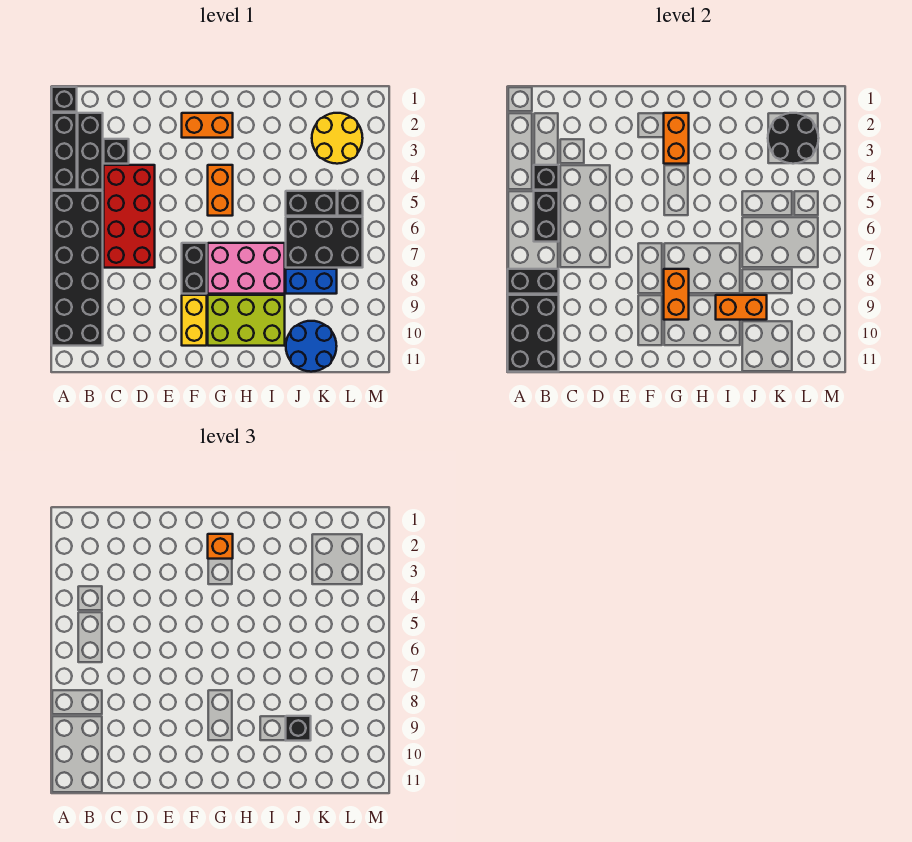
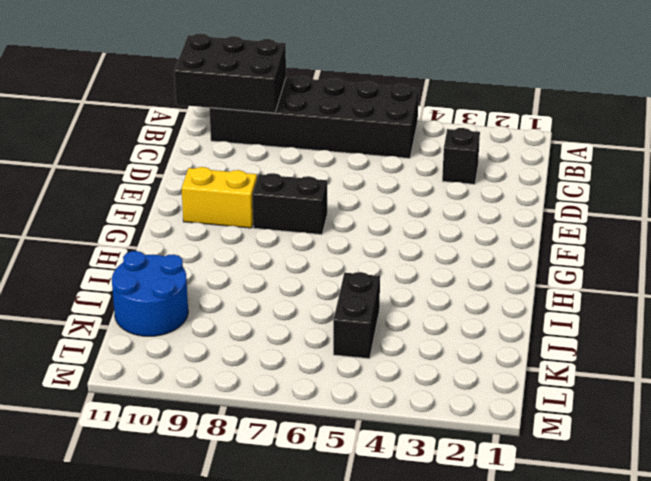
none -> black 1x1 brick [52,87,77,112]
none -> black 1x3 brick [52,113,77,190]
none -> black 1x3 brick [78,113,103,190]

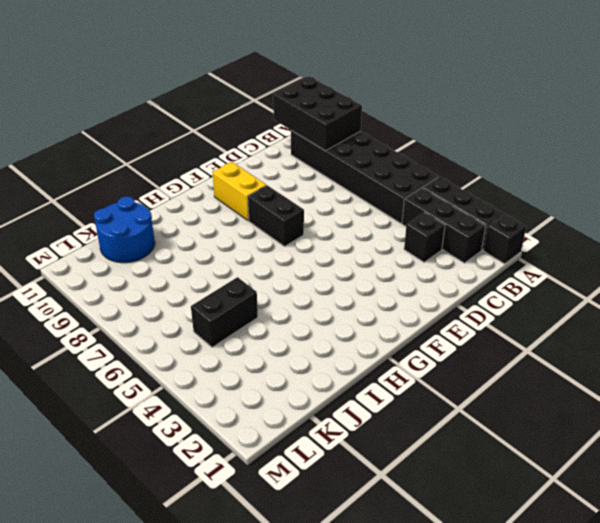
none -> red 2x4 brick [104,165,155,268]
none -> orange 1x2 brick [182,113,233,138]
none -> orange 1x2 brick [208,165,233,216]

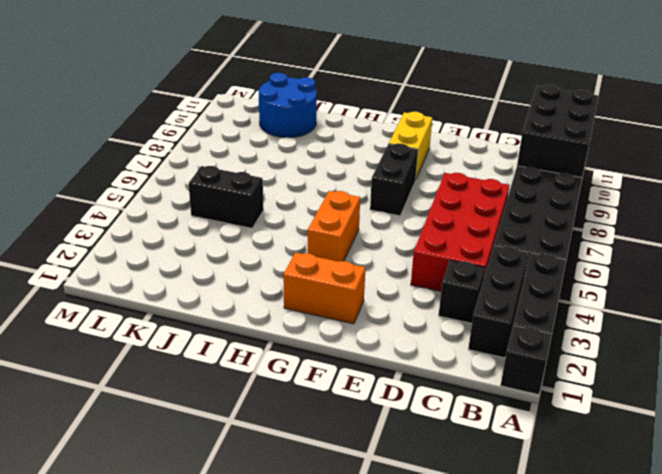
none -> pink 2x3 brick [208,243,285,294]
none -> lime 2x3 brick [208,295,285,346]
none -> black 2x3 brick [286,217,363,268]

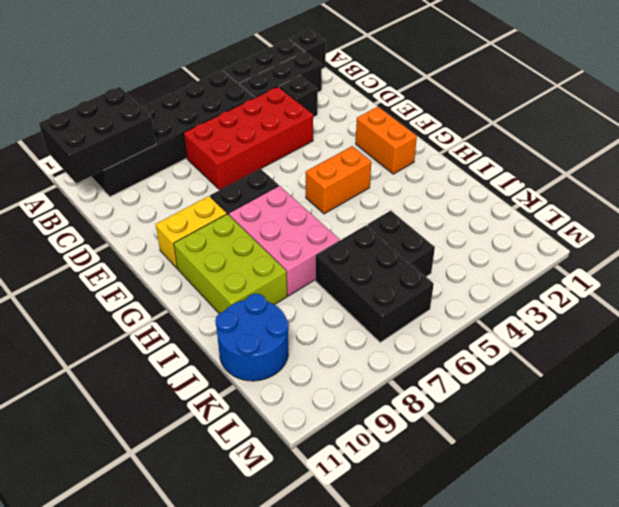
none -> blue 1x2 brick [286,269,337,294]
none -> yellow 2x2 round brick [312,113,363,164]
none -> black 1x1 brick [338,191,363,216]

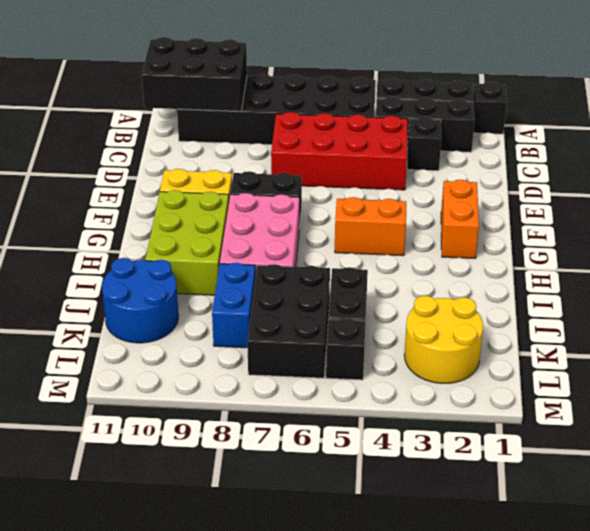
none -> black 1x2 brick [508,269,559,294]
none -> black 1x1 brick [534,165,559,190]
none -> black 1x2 brick [534,191,559,242]

